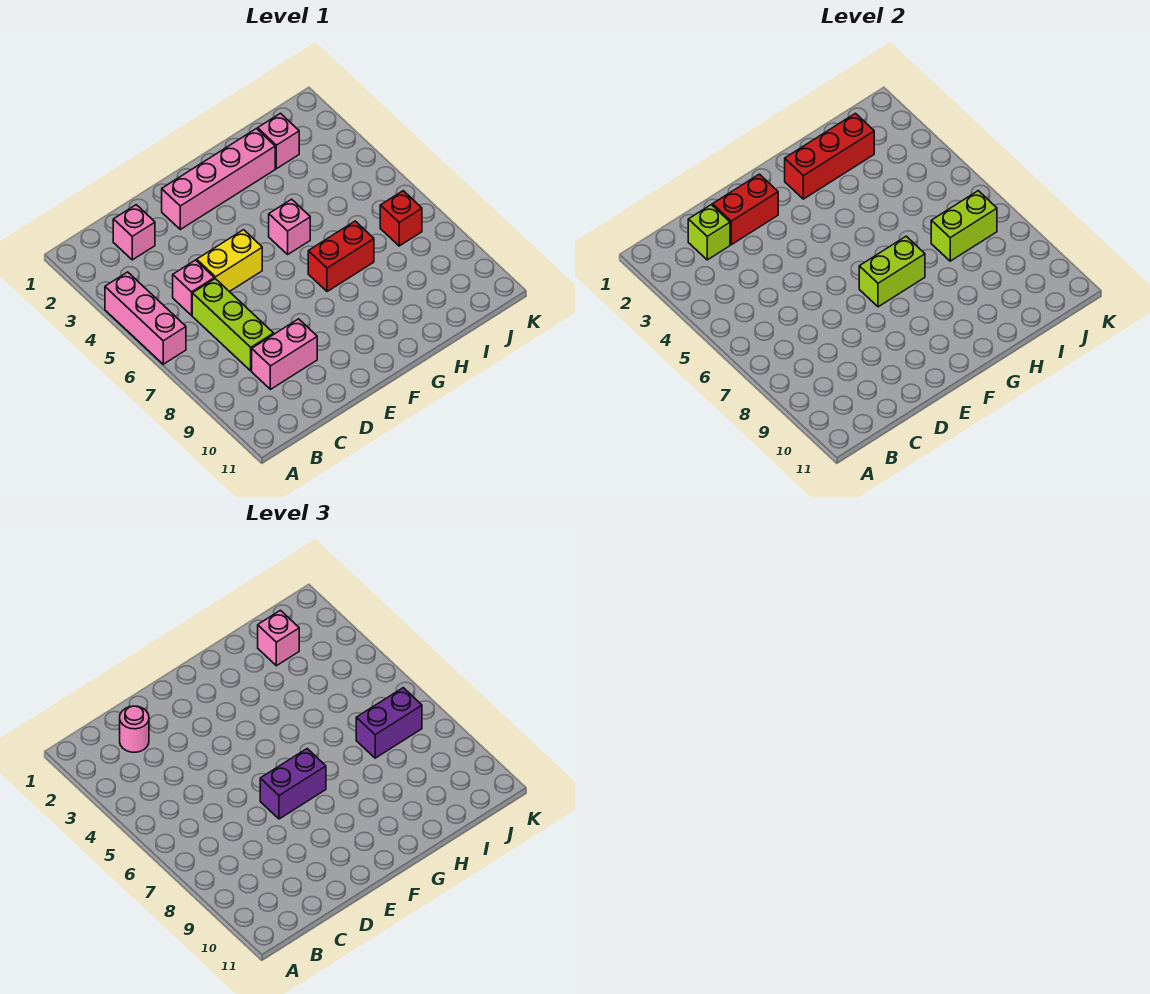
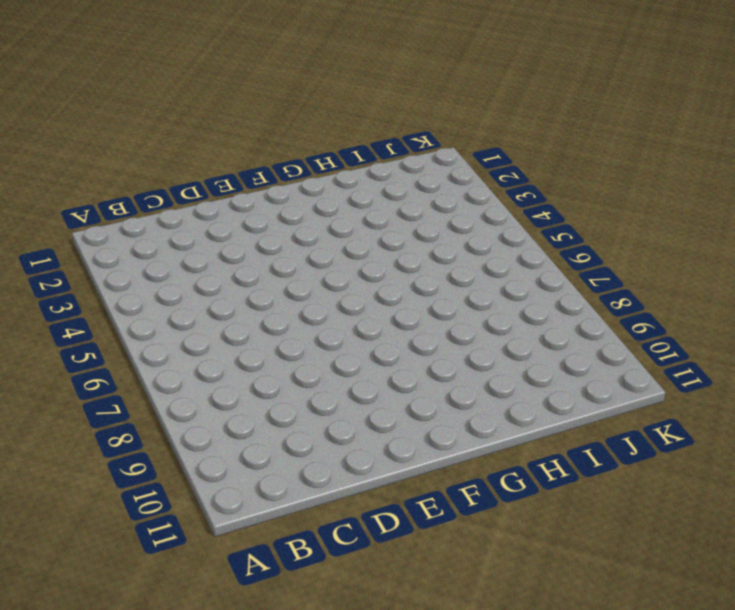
none -> pink 1x3 brick [105,272,186,364]
none -> pink 1x1 brick [113,205,155,260]
none -> pink 1x1 brick [173,260,214,315]

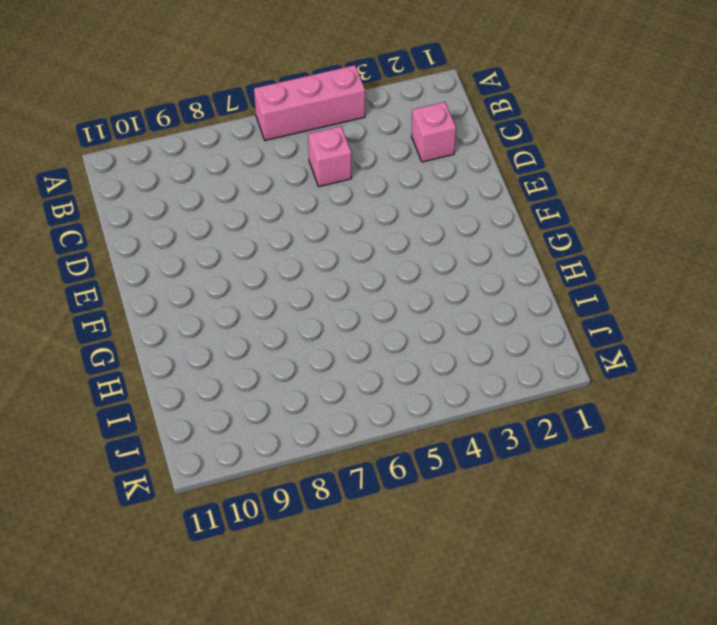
none -> lime 1x3 brick [192,279,274,371]
none -> pink 1x2 brick [252,319,317,389]
none -> yellow 1x2 brick [197,230,262,292]

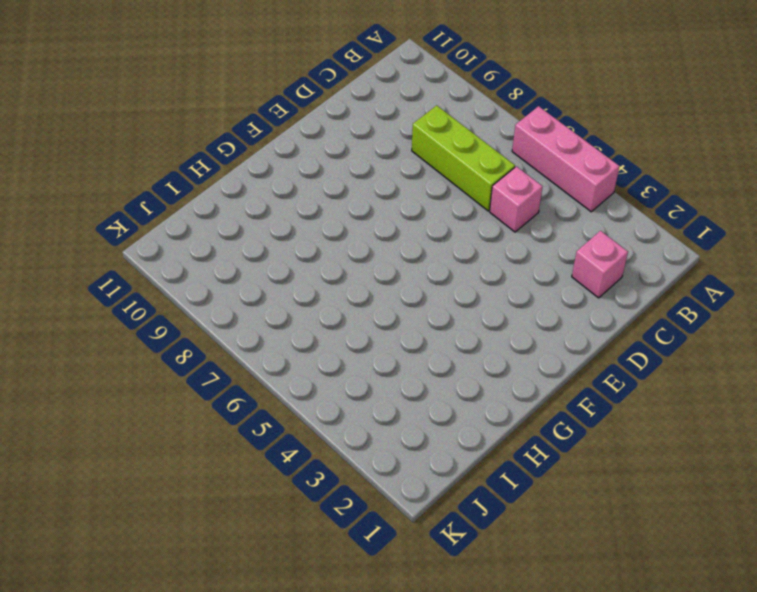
none -> pink 1x2 brick [252,319,317,389]
none -> yellow 1x2 brick [197,230,262,292]
none -> pink 1x4 brick [162,129,275,229]

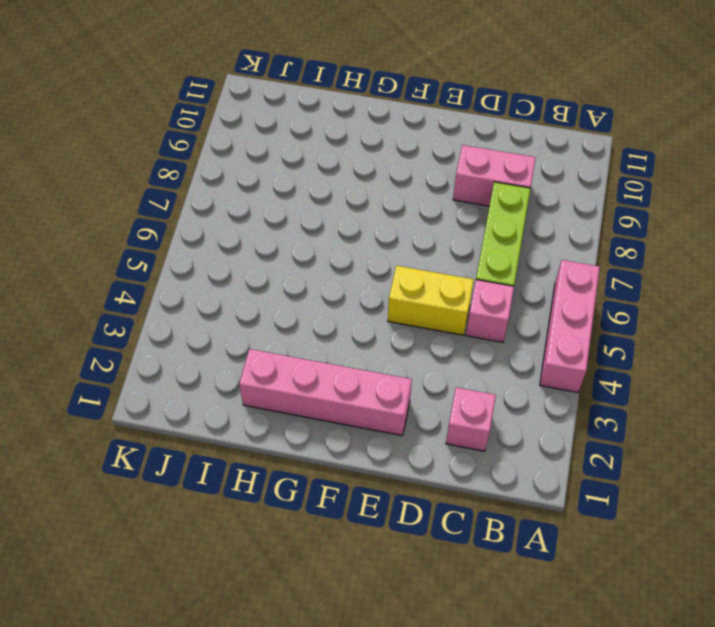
none -> pink 1x1 brick [269,199,310,254]
none -> red 1x2 brick [308,221,374,292]
none -> pink 1x1 brick [258,113,299,169]

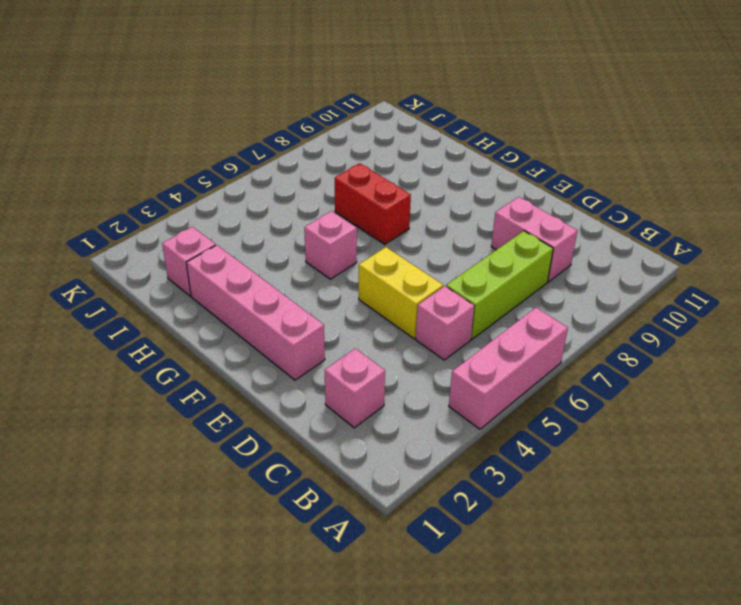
none -> red 1x1 brick [380,191,422,246]
none -> lime 1x1 brick [688,205,730,260]
none -> red 1x2 brick [712,174,778,245]

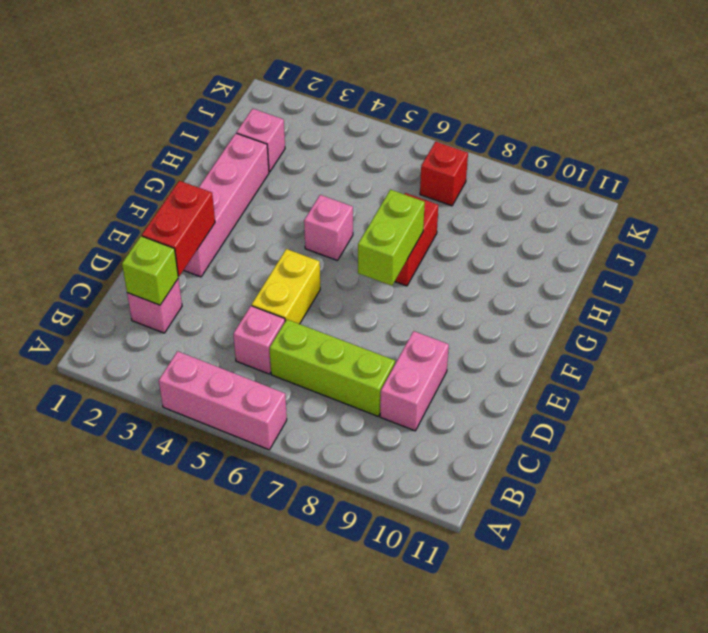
none -> red 1x3 brick [785,113,874,199]
none -> lime 1x2 brick [931,191,997,261]
none -> pink 1x1 round brick [120,706,149,752]

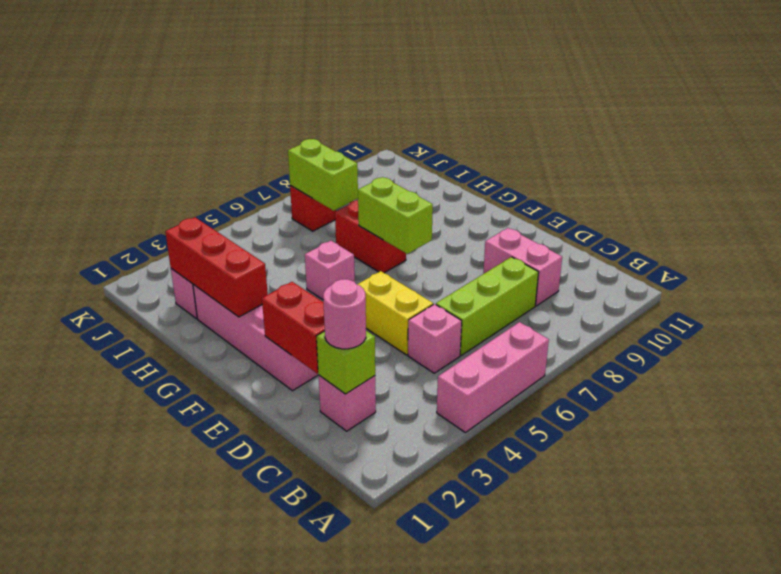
none -> purple 1x2 brick [260,749,326,819]
none -> pink 1x1 brick [258,610,299,666]
none -> purple 1x2 brick [356,688,422,758]

